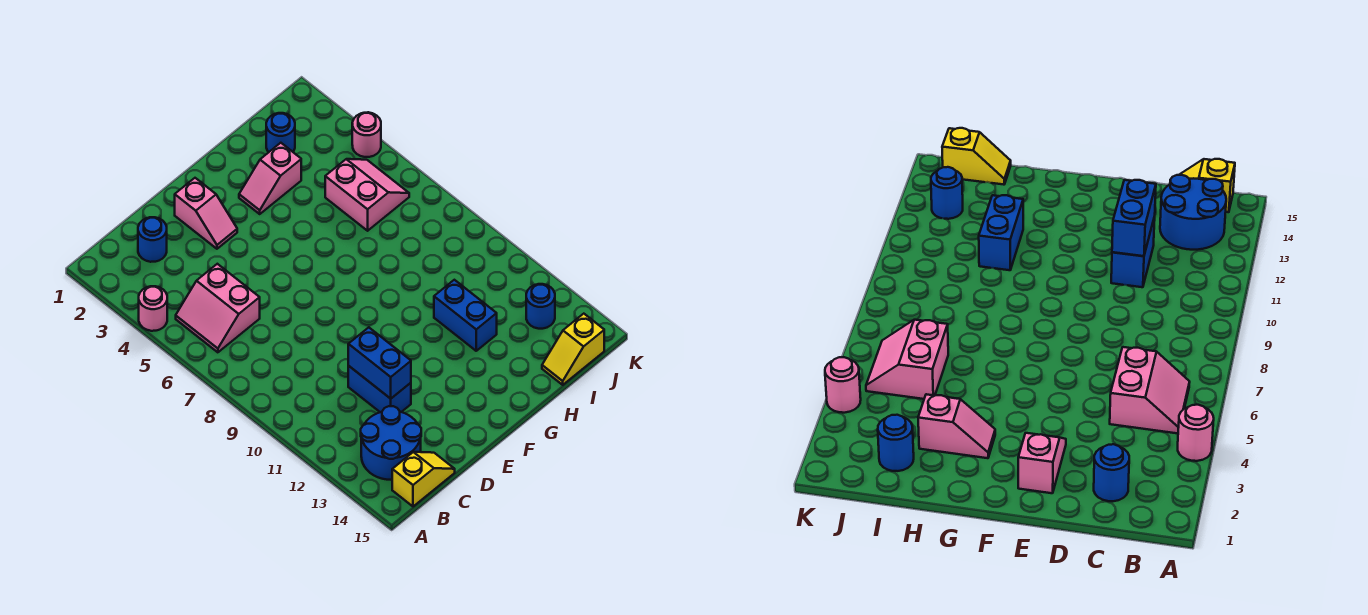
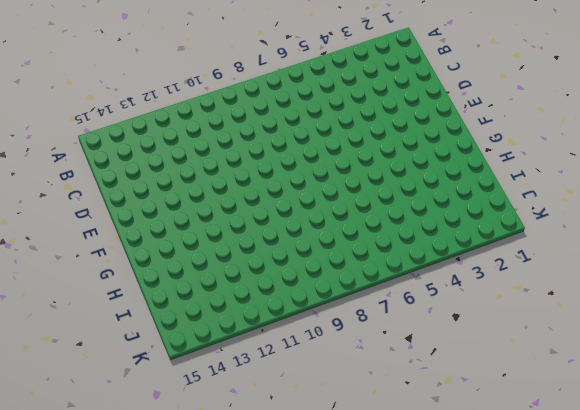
none -> pink 1x1 round brick [139,286,167,331]
none -> pink 2x2 slope [176,264,260,352]
none -> blue 2x2 round brick [361,406,421,480]

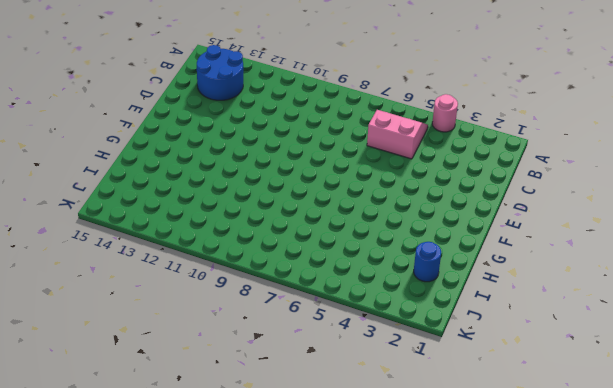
none -> yellow 1x2 slope [392,452,455,506]
none -> blue 1x1 round brick [138,217,167,262]
none -> blue 1x2 brick [348,366,411,412]

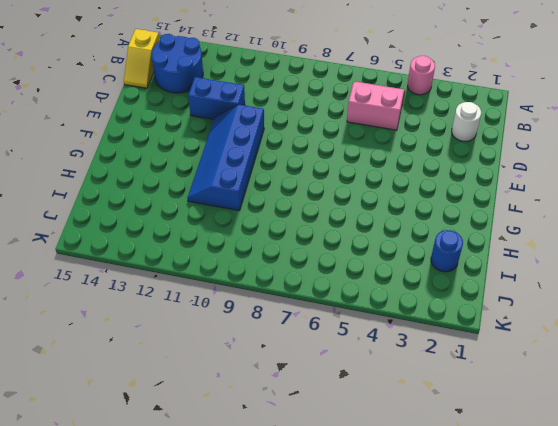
white 1x1 round brick [452,102,481,141] -> blue 1x1 round brick [138,217,167,262]
blue 2x4 slope [187,105,264,211] -> blue 1x2 brick [434,280,497,351]
none -> pink 1x2 slope [175,178,237,249]
none -> pink 1x2 slope [239,143,301,214]
none -> pink 2x2 slope [325,159,409,231]

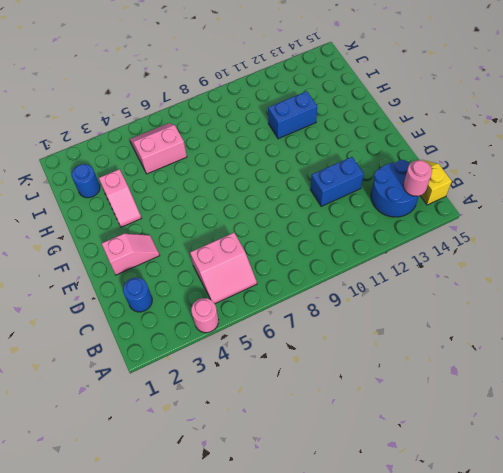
pink 1x1 round brick [403,160,432,196] -> pink 1x1 round brick moved to [352,112,381,157]
none -> yellow 1x2 slope [542,314,604,385]
none -> blue 1x1 round brick [526,284,555,329]
none -> blue 1x2 brick [348,327,411,399]

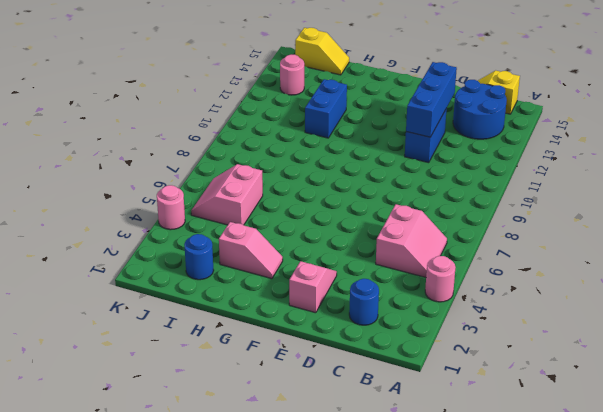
blue 1x3 brick [406,62,457,137] -> blue 1x2 brick [348,327,411,399]
pink 1x1 round brick [280,55,304,95] -> blue 1x1 round brick [526,284,555,329]

